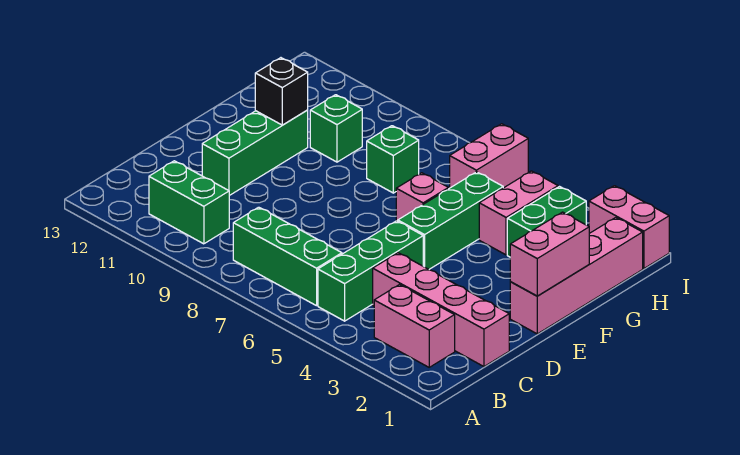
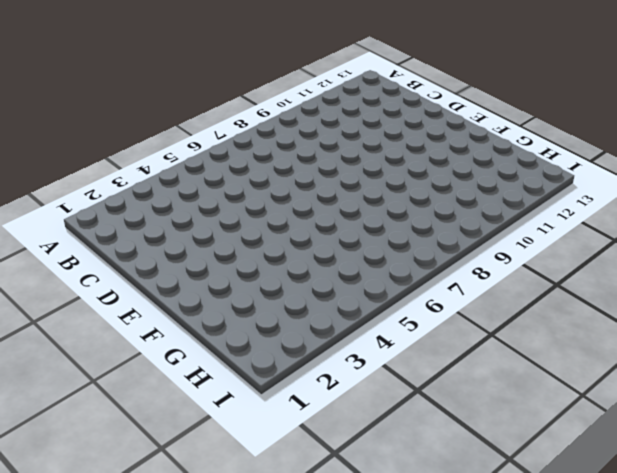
none -> pink 1x2 brick [374,285,455,367]
none -> green 1x3 brick [318,221,423,321]
none -> green 1x3 brick [233,207,342,306]

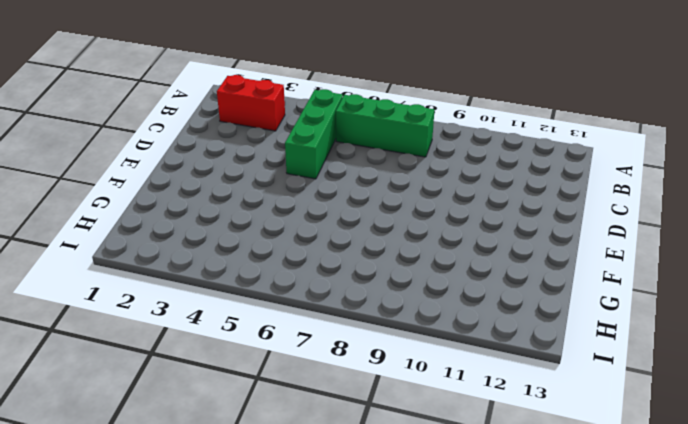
red 1x2 brick [217,75,285,131] -> pink 1x2 brick [374,285,455,367]
none -> green 1x2 brick [149,161,229,244]
none -> pink 1x4 brick [373,253,509,367]
none -> green 1x3 brick [202,110,308,196]

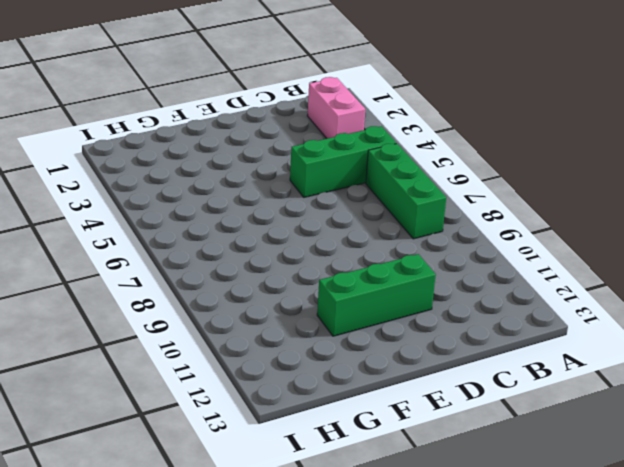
none -> green 1x2 brick [149,161,229,244]
none -> pink 1x4 brick [373,253,509,367]
none -> pink 1x4 brick [510,218,643,334]

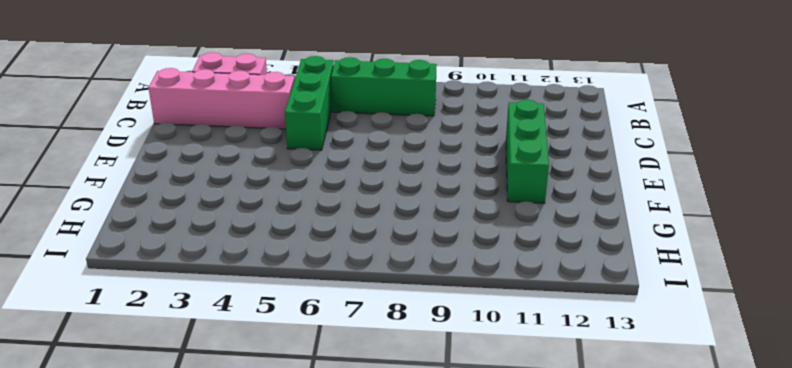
none -> green 1x2 brick [149,161,229,244]
none -> pink 1x4 brick [510,218,643,334]
none -> green 1x3 brick [398,172,503,269]

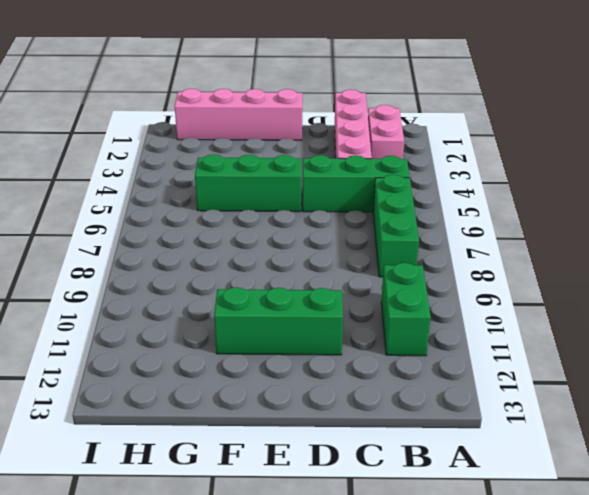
none -> pink 1x1 brick [396,173,448,221]
none -> green 1x2 brick [507,187,586,257]
none -> pink 1x2 brick [479,171,558,255]

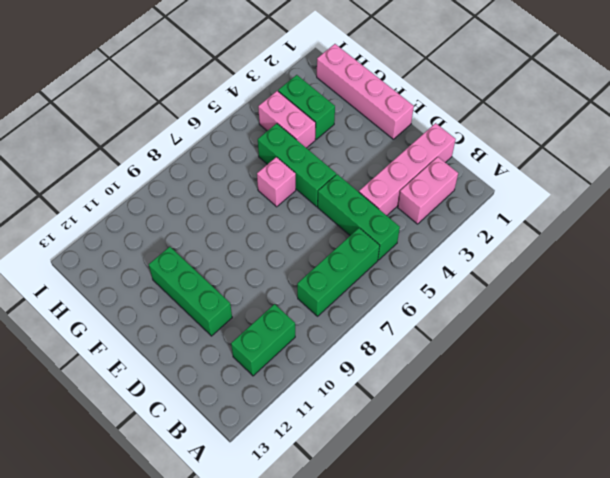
none -> green 1x1 brick [367,126,419,193]
none -> green 1x1 brick [310,95,362,162]
none -> pink 1x2 brick [450,124,528,188]

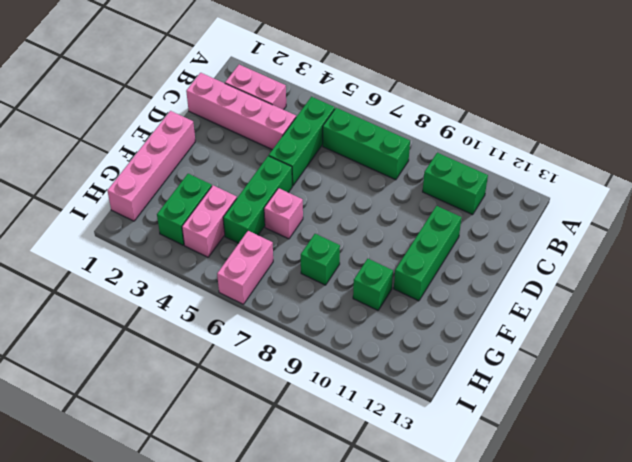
none -> pink 1x2 brick [589,186,669,269]
none -> pink 1x2 brick [510,212,589,296]
none -> black 1x1 brick [255,58,308,125]

